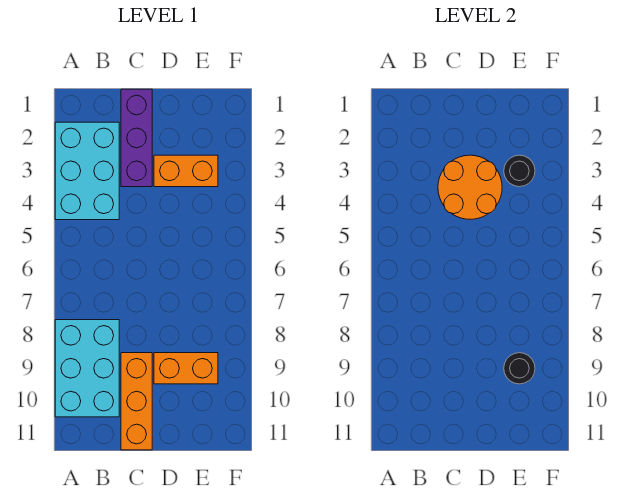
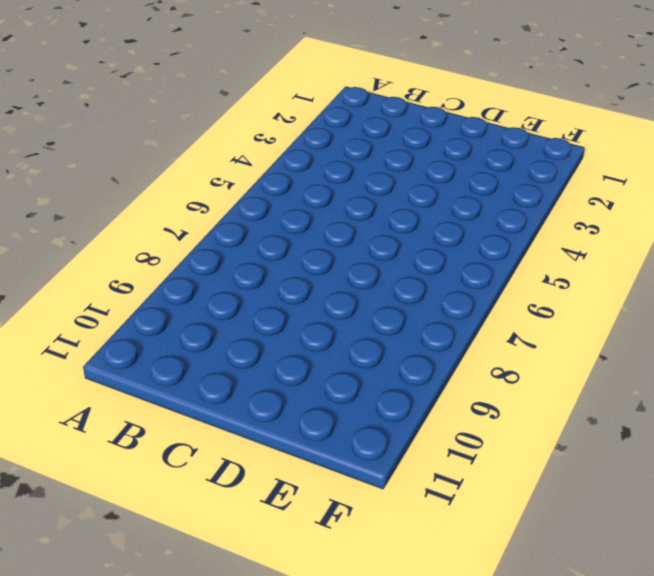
none -> cyan 2x3 brick [55,122,119,220]
none -> cyan 2x3 brick [55,320,119,417]

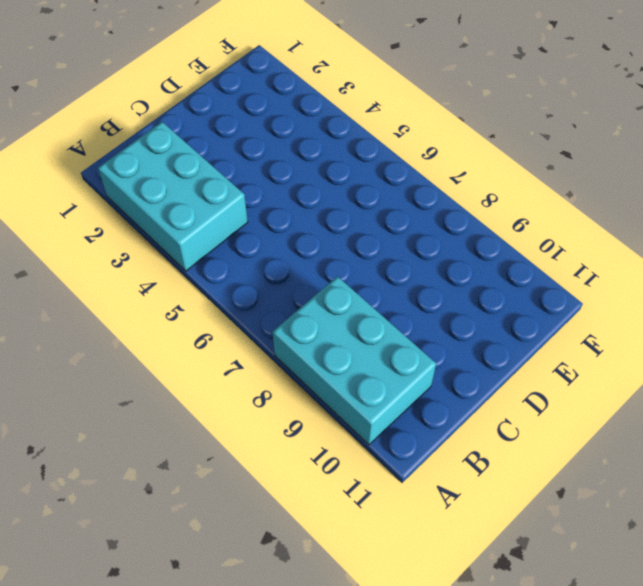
none -> purple 1x3 brick [121,89,152,187]
none -> orange 1x3 brick [121,353,152,450]

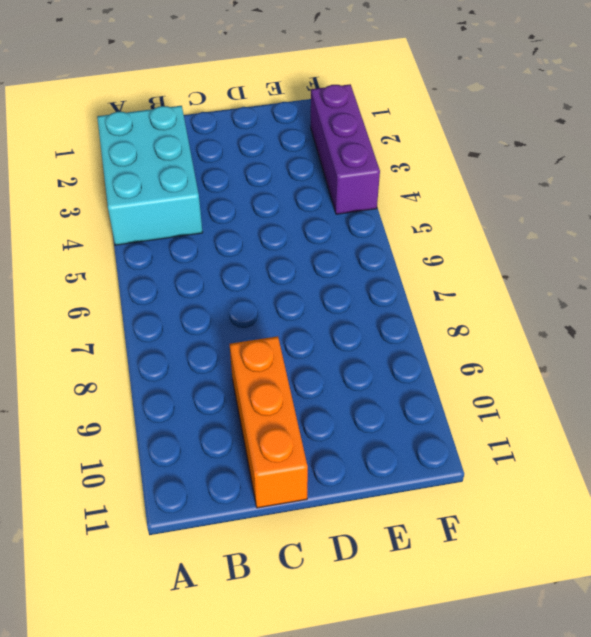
purple 1x3 brick [311,84,380,214] -> purple 1x3 brick moved to [121,89,152,187]
none -> cyan 2x3 brick [55,320,119,417]
none -> orange 1x2 brick [154,155,218,187]

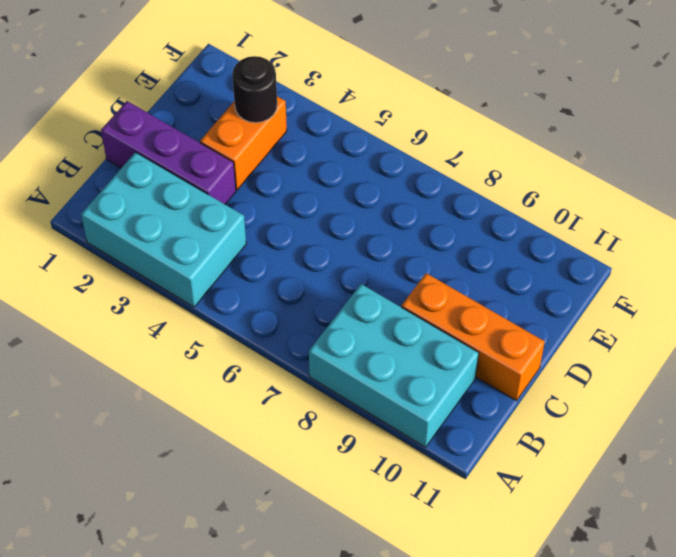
none -> orange 1x2 brick [154,353,218,384]
none -> orange 2x2 round brick [438,155,502,219]

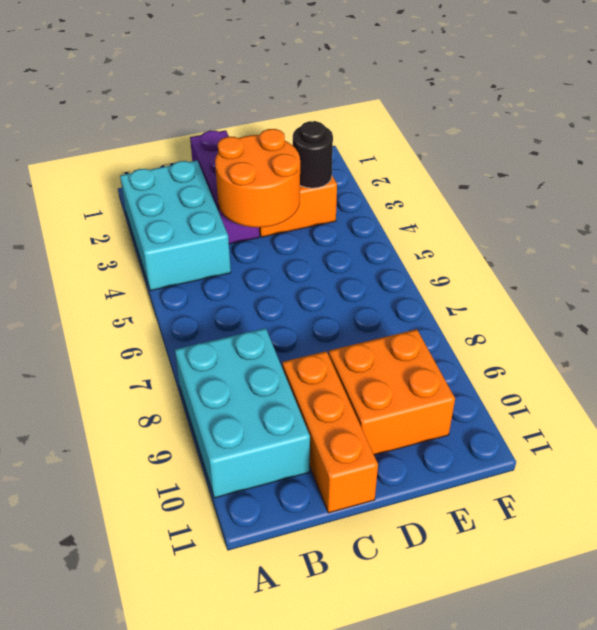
orange 2x2 brick [328,329,455,455] -> orange 1x2 brick [154,353,218,384]
none -> black 1x1 round brick [504,353,535,384]

